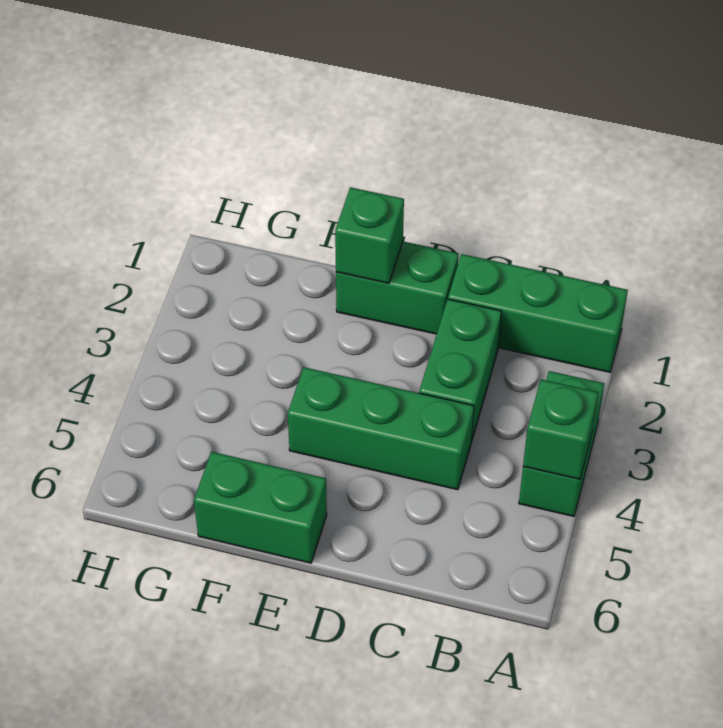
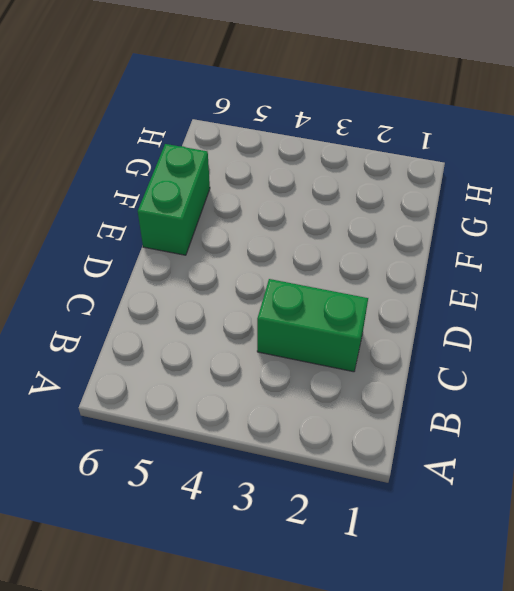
none -> green 1x3 brick [448,254,628,372]
none -> green 1x2 brick [519,371,604,516]

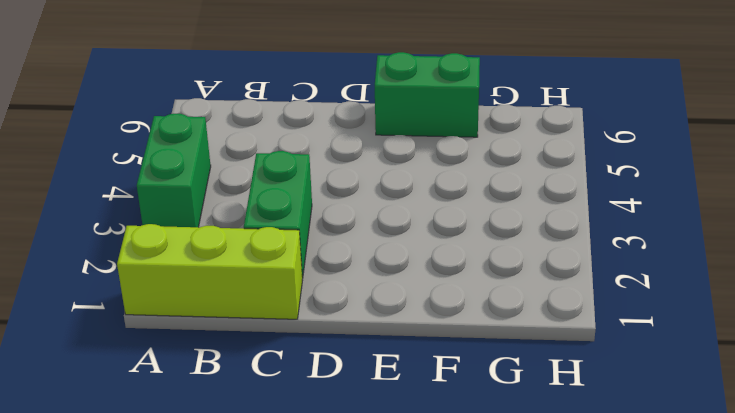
lime 1x3 brick [117,224,303,319] -> green 1x3 brick [448,254,628,372]
none -> green 1x3 brick [288,367,474,490]
none -> green 1x2 brick [336,241,458,334]

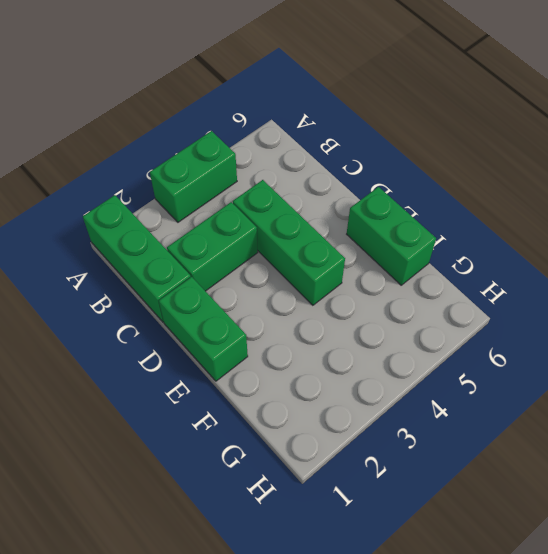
none -> green 1x1 brick [523,379,598,479]
none -> green 1x1 brick [335,187,404,283]

